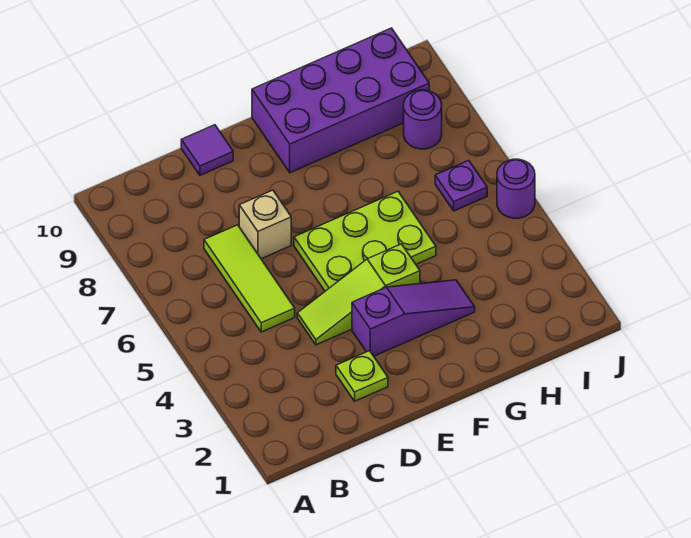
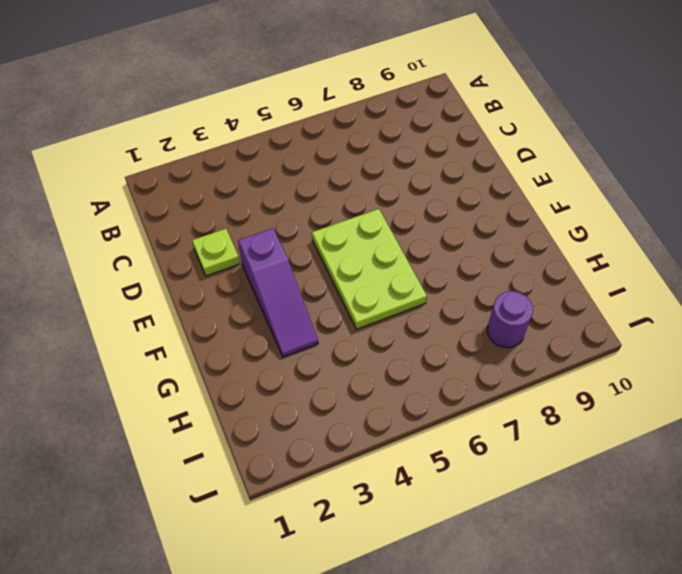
none -> lime 1x3 tile [204,225,295,332]
none -> lime 1x3 slope [297,244,420,345]

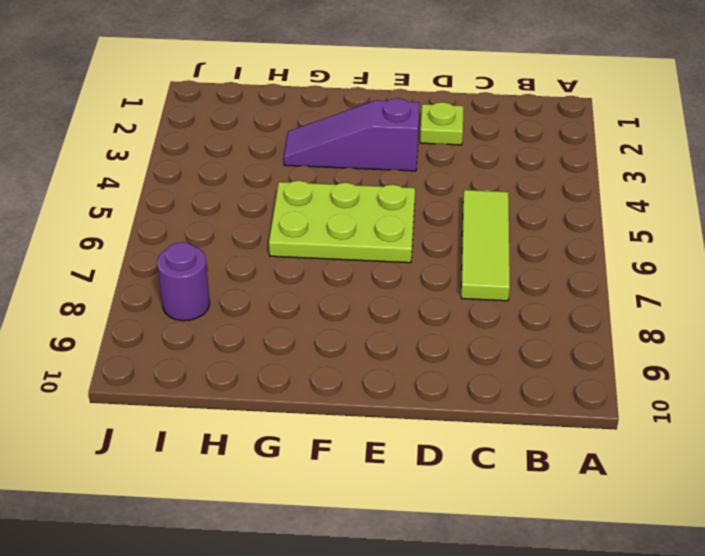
none -> lime 1x3 slope [297,244,420,345]
none -> tan 1x1 brick [239,190,291,259]

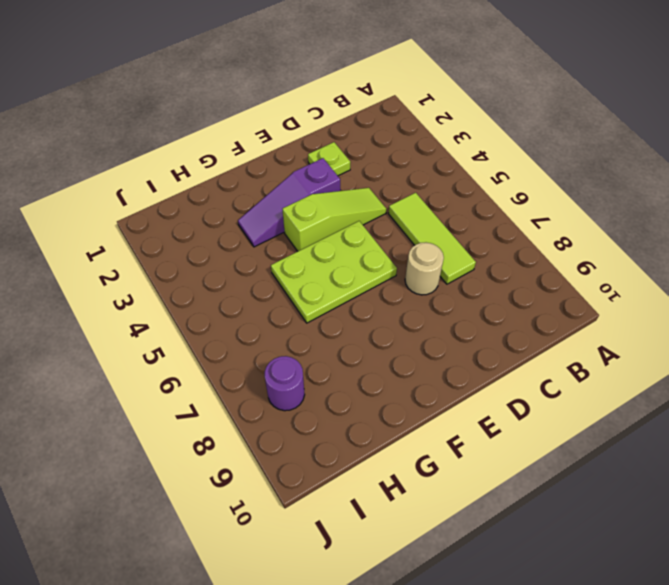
tan 1x1 round brick [405,242,444,295] -> tan 1x1 brick [239,190,291,259]
none -> purple 1x1 tile [181,125,233,175]
none -> purple 2x4 brick [252,28,429,173]

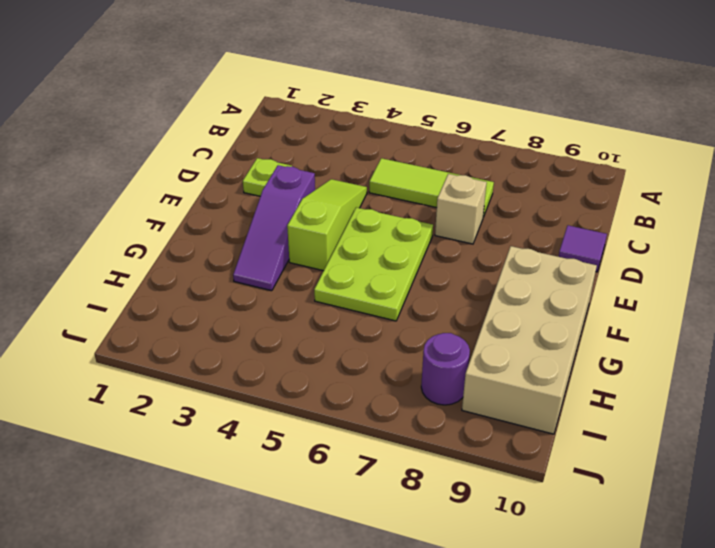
tan 2x4 brick [462,246,597,434] -> purple 2x4 brick [252,28,429,173]
none -> purple 1x1 plate [435,160,487,211]
none -> purple 1x1 round brick [497,159,535,218]

